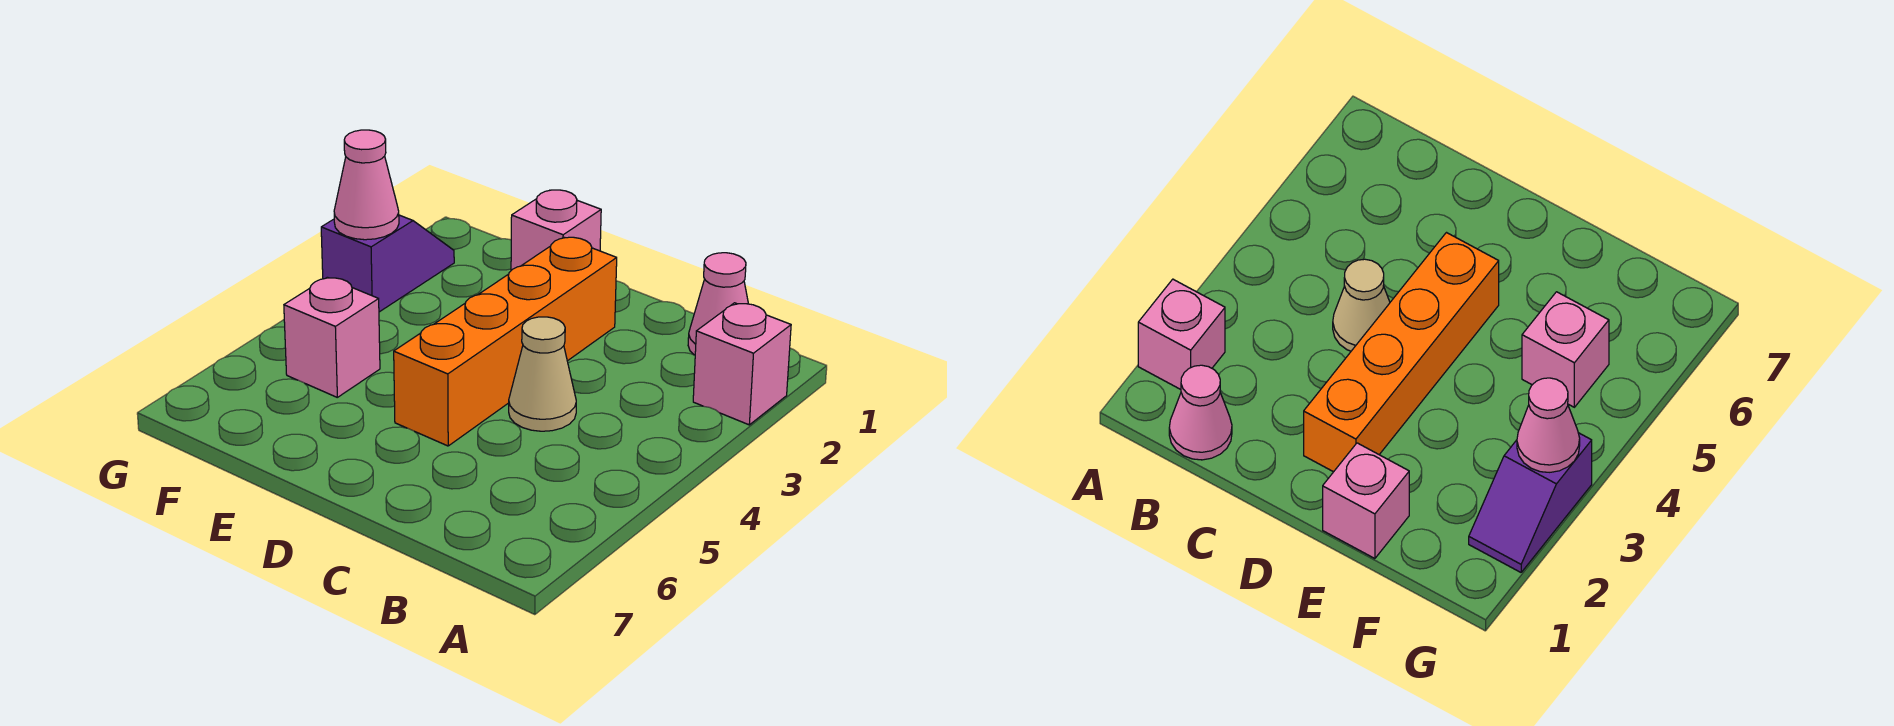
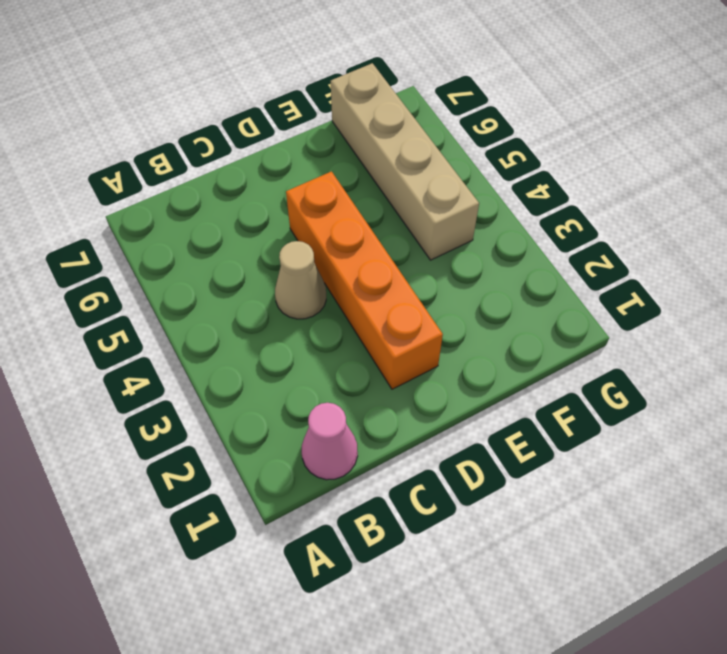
tan 1x4 brick [331,63,479,260] -> pink 1x1 brick [284,277,380,397]
none -> pink 1x1 brick [693,303,791,425]
none -> pink 1x1 brick [511,190,601,270]

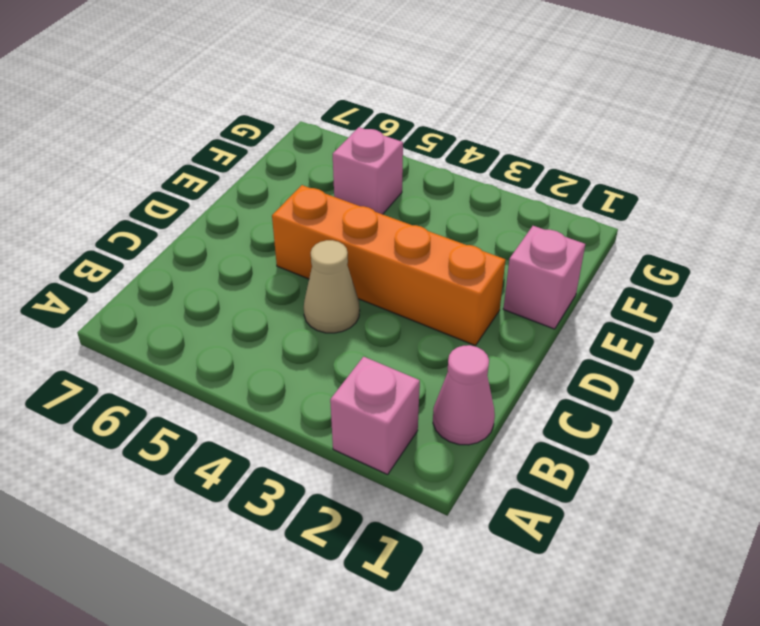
none -> purple 1x2 slope [321,215,454,312]
none -> pink 1x1 cone [334,130,399,240]

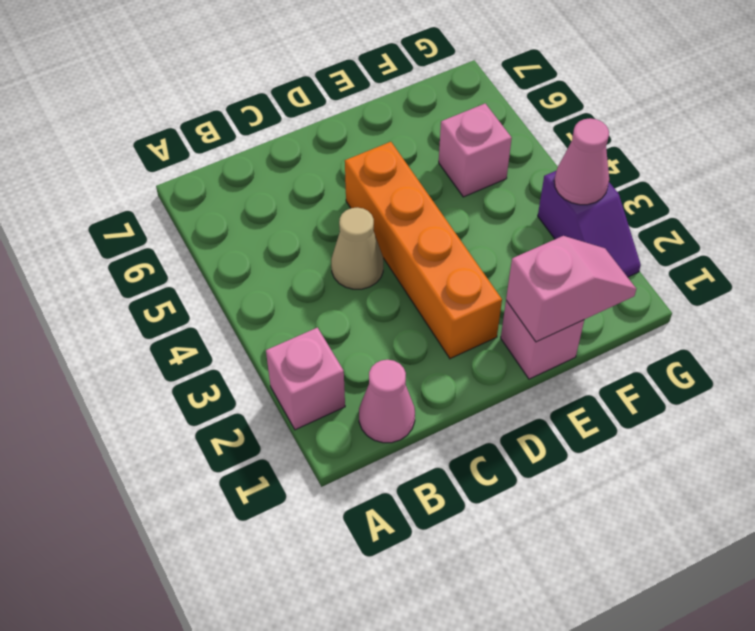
pink 1x2 slope [506,236,636,342] -> none

